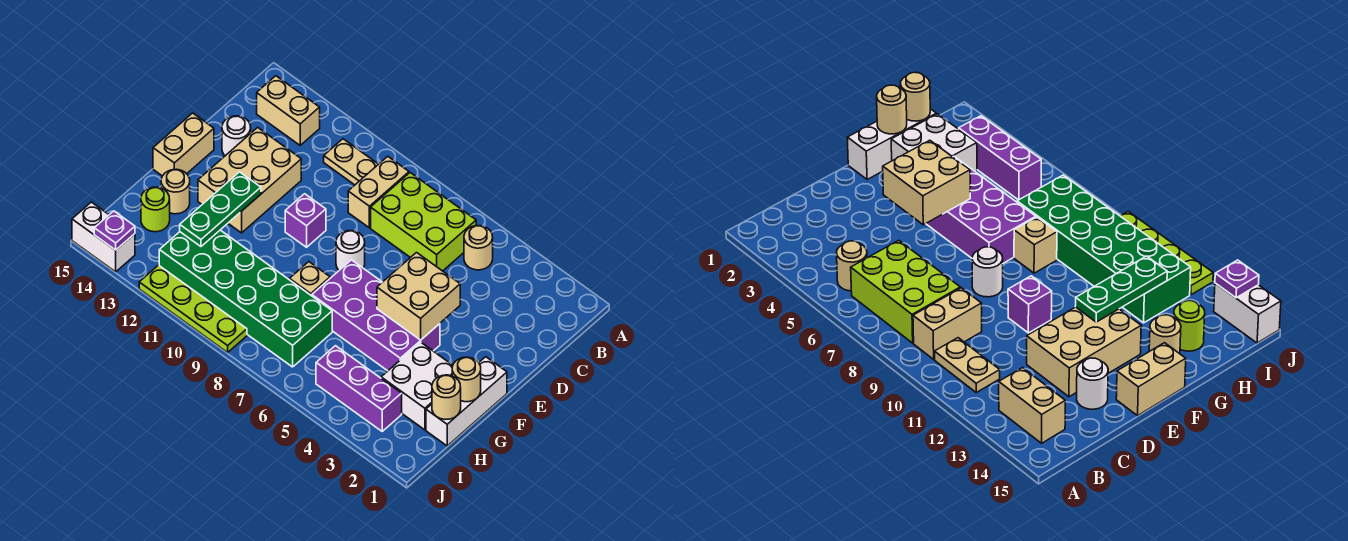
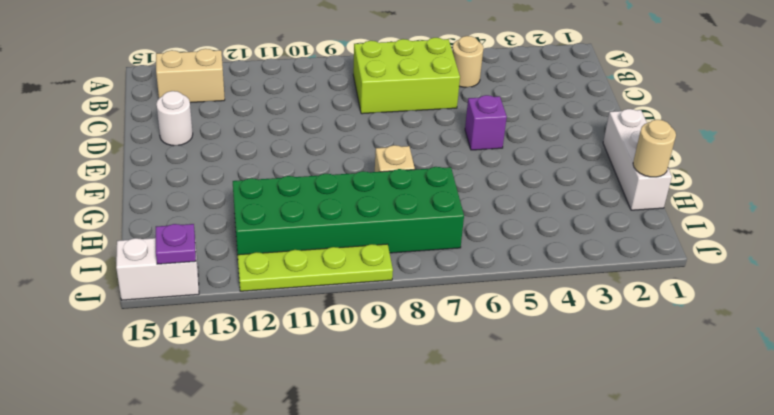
purple 1x1 brick [465,95,507,150] -> purple 1x1 brick moved to [285,194,326,247]
none -> tan 1x2 brick [348,156,409,228]
none -> tan 1x2 plate [324,139,378,185]
none -> tan 2x3 brick [198,127,301,233]

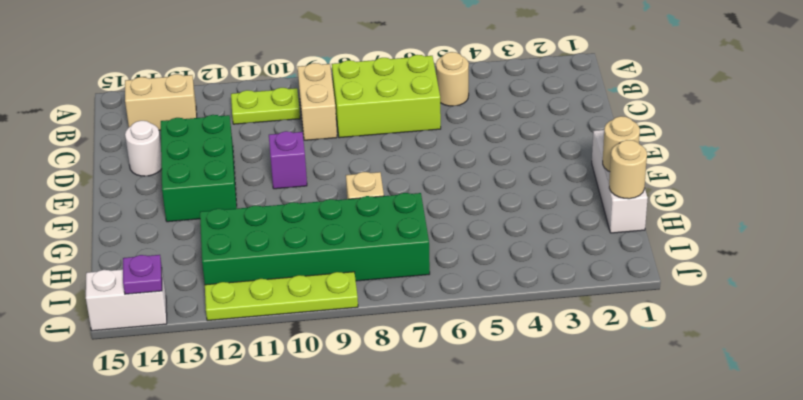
lime 1x2 plate [231,88,300,124] -> tan 1x2 plate [324,139,378,185]
green 2x3 brick [161,115,237,222] -> tan 2x3 brick [198,127,301,233]
none -> white 1x1 round brick [336,231,365,270]
none -> tan 1x2 brick [153,113,214,176]
none -> purple 2x4 brick [312,260,440,371]

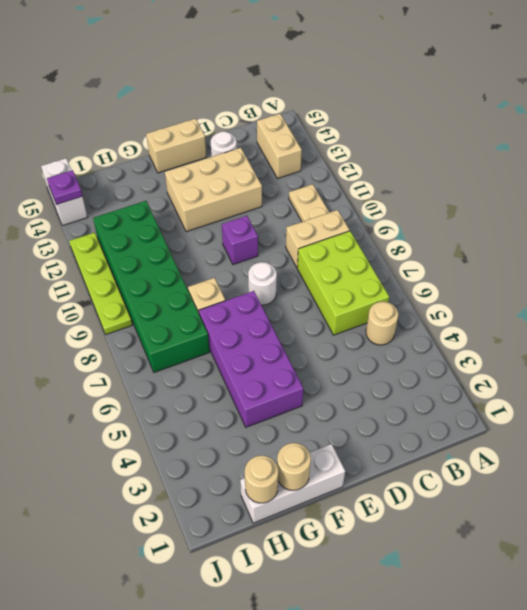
none -> white 2x2 brick [381,342,453,430]
none -> tan 1x1 round brick [161,169,190,214]
none -> lime 1x1 round brick [141,187,170,232]

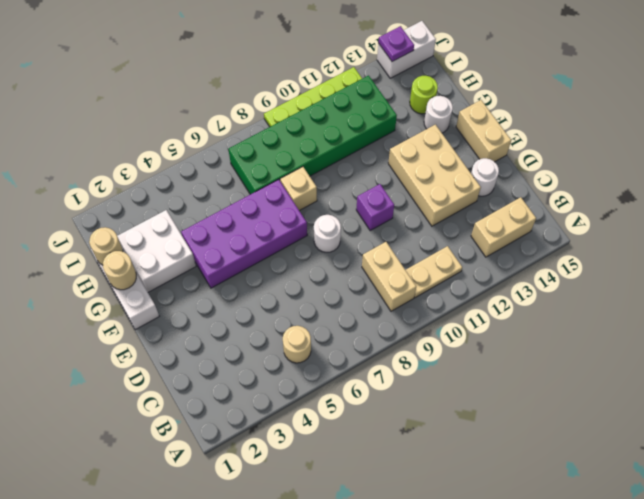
white 1x1 round brick [424,96,453,133] -> tan 1x1 round brick [161,169,190,214]
none -> lime 2x3 brick [371,173,476,271]
none -> purple 1x3 brick [316,346,402,431]
none -> tan 2x2 brick [377,253,460,340]

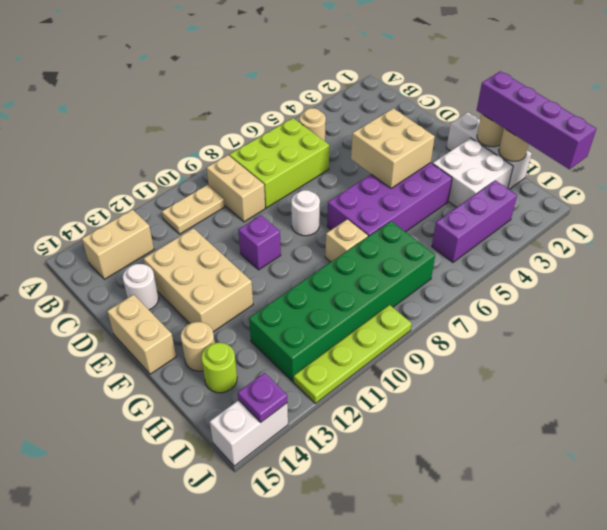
purple 1x4 brick [477,71,596,169] -> none
none -> green 1x3 plate [180,172,261,246]

